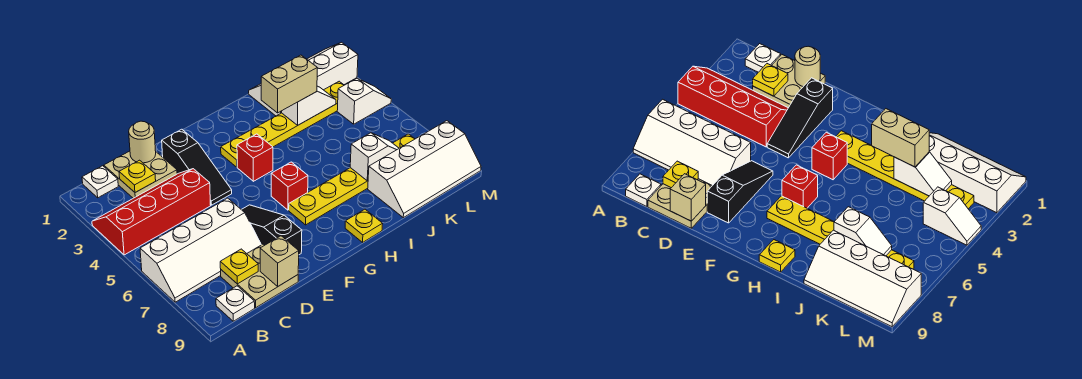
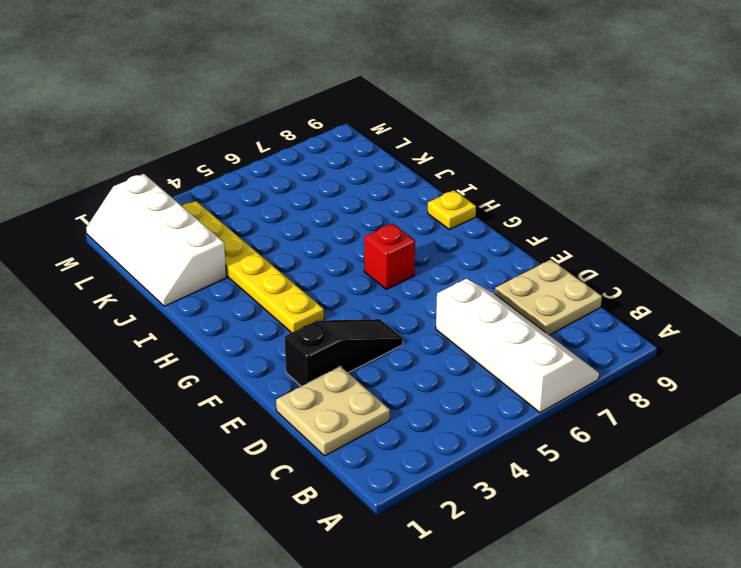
none -> red 2x4 slope [92,169,211,255]
none -> white 1x1 plate [82,166,118,198]
none -> white 1x1 plate [216,286,255,321]

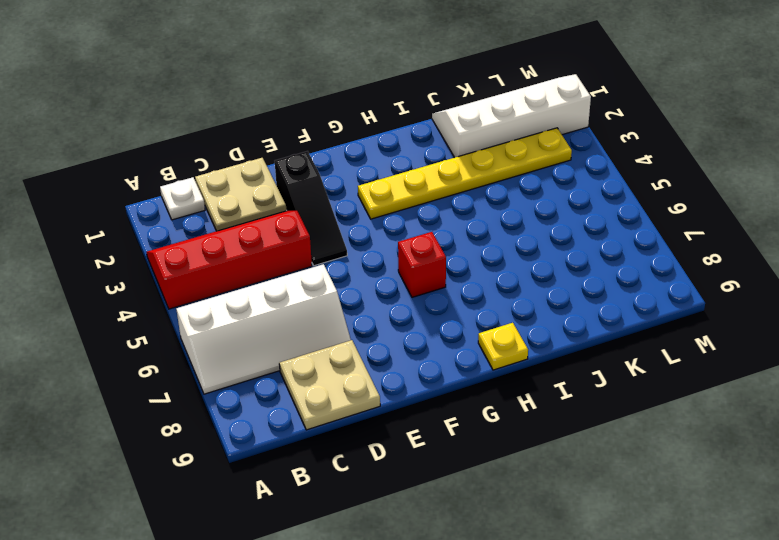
none -> white 1x1 plate [216,286,255,321]
none -> black 1x3 slope [241,205,302,255]
none -> red 1x1 brick [237,134,273,181]

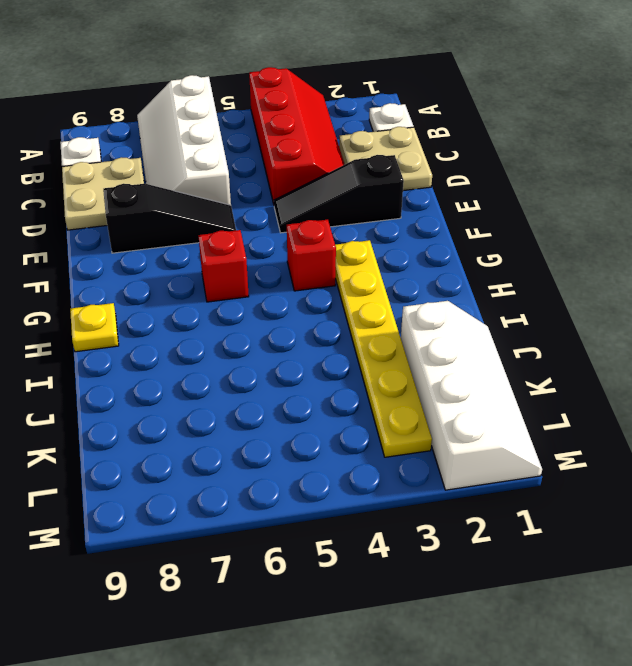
none -> yellow 1x6 plate [289,134,415,225]
none -> white 2x4 slope [368,121,481,218]
none -> white 1x2 slope [337,78,391,124]

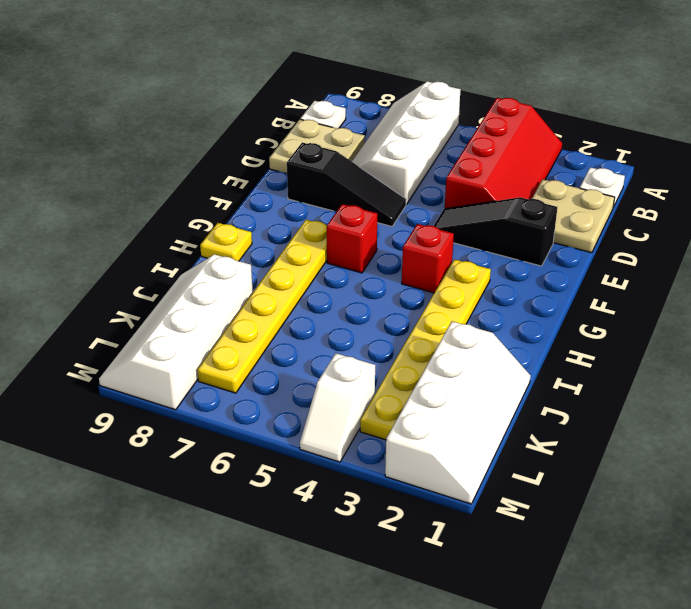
none -> yellow 1x1 plate [119,160,156,192]
none -> yellow 1x1 plate [220,249,258,284]
none -> tan 1x1 round brick [129,121,156,163]

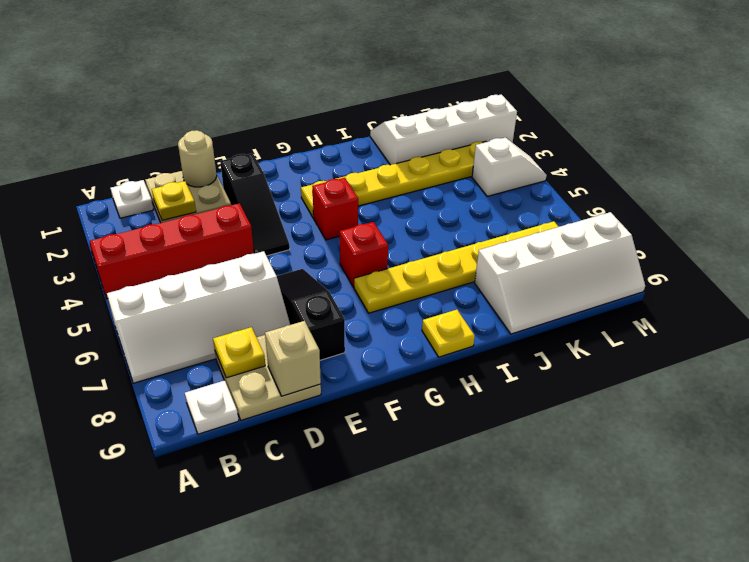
none -> white 1x2 slope [282,86,336,126]
none -> white 1x2 slope [350,133,399,181]
none -> tan 1x2 brick [261,55,317,113]

